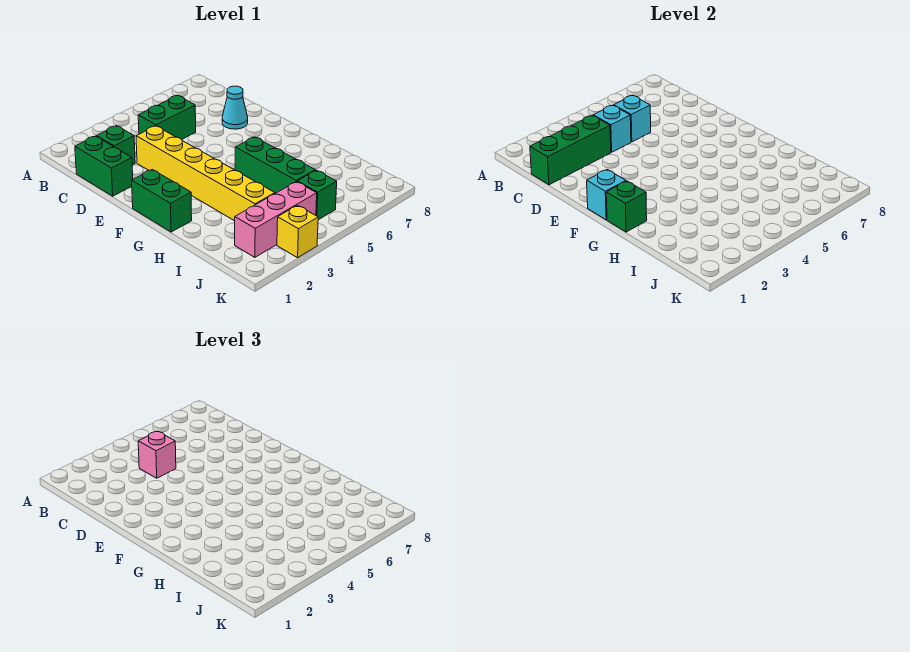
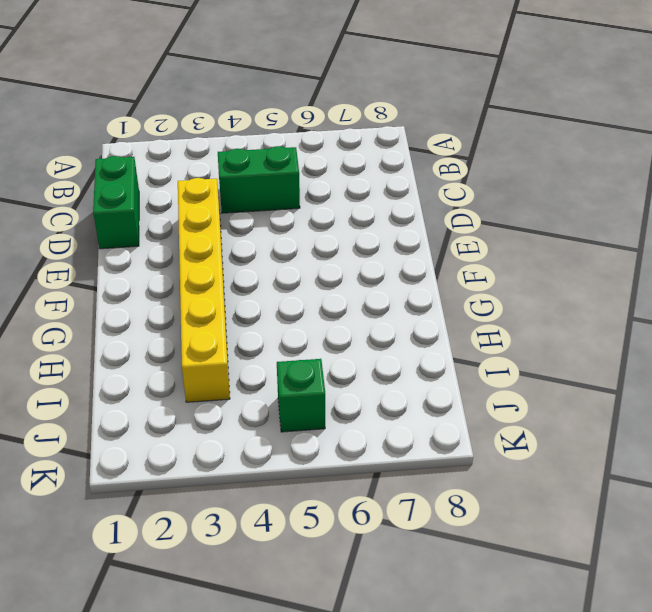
none -> green 1x1 brick [96,126,135,165]
none -> cyan 1x1 cone [222,86,248,129]
none -> green 1x2 brick [132,170,192,232]

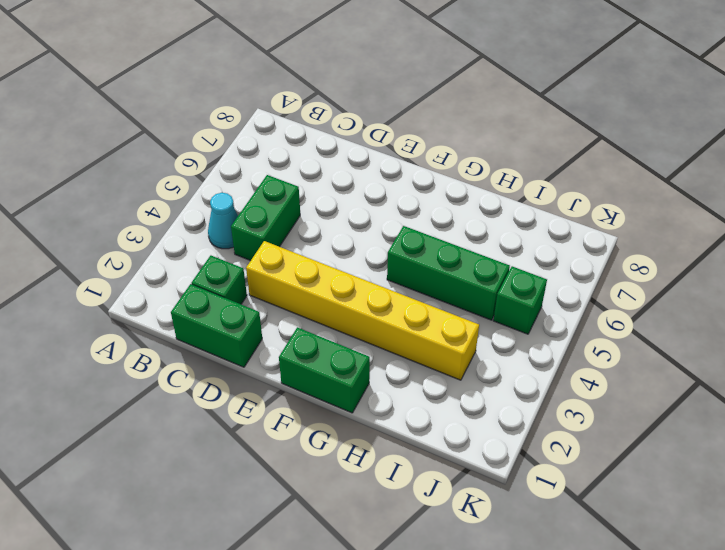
cyan 1x1 cone [208,193,238,249] -> cyan 1x1 cone moved to [222,86,248,129]
none -> pink 1x3 brick [235,182,317,257]
none -> yellow 1x1 brick [277,205,318,258]
none -> green 1x3 brick [530,115,611,185]

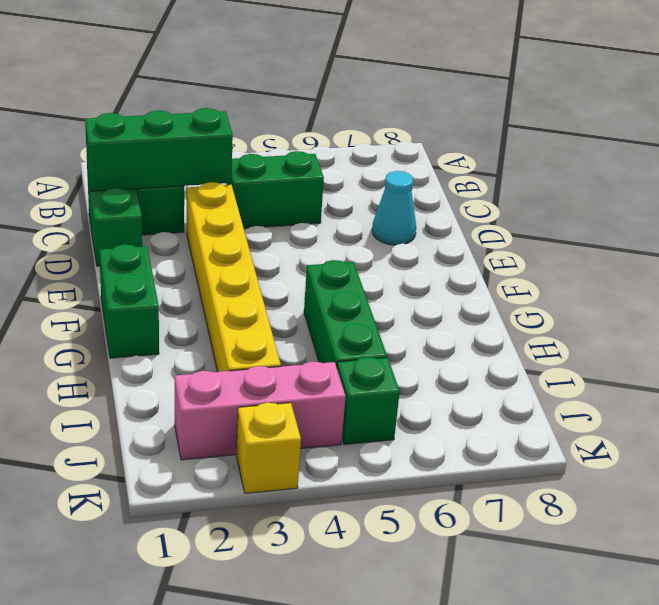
none -> cyan 1x1 brick [593,106,631,152]
none -> cyan 1x1 brick [614,96,651,142]
none -> cyan 1x1 brick [587,170,626,220]

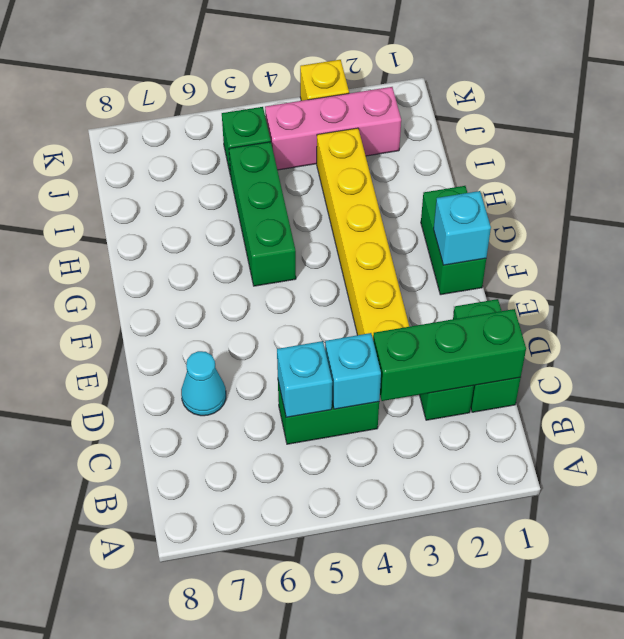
none -> green 1x1 brick [606,181,647,232]
none -> pink 1x1 brick [138,432,176,478]

